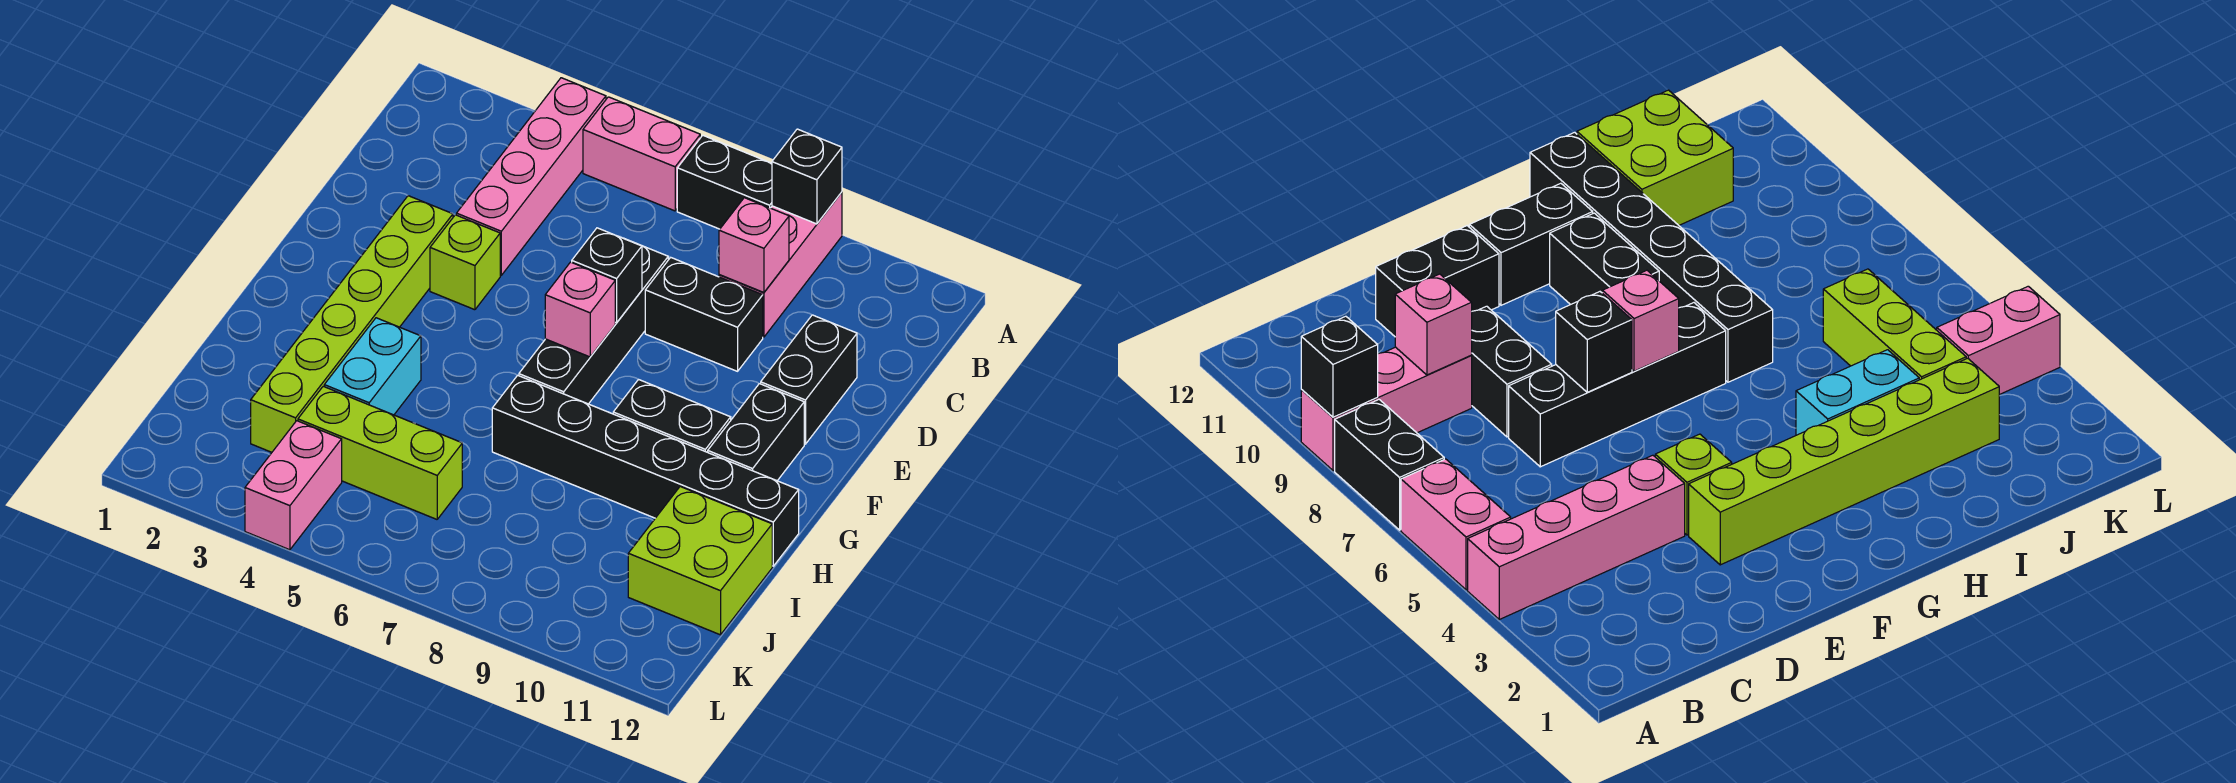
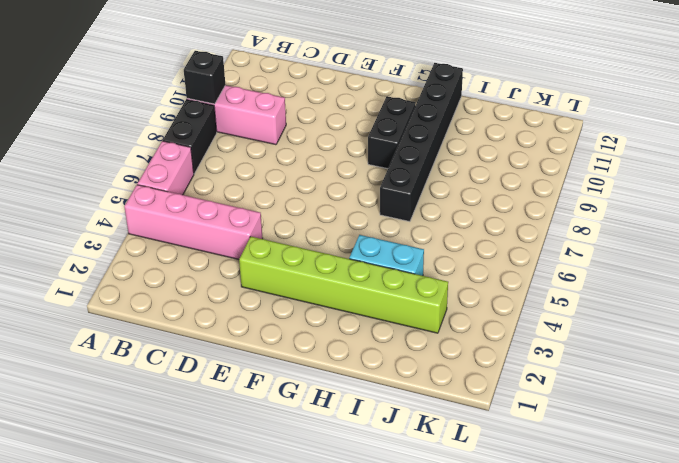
none -> black 1x4 brick [519,243,668,404]
none -> black 1x2 brick [645,257,763,371]
none -> black 1x2 brick [761,315,857,444]

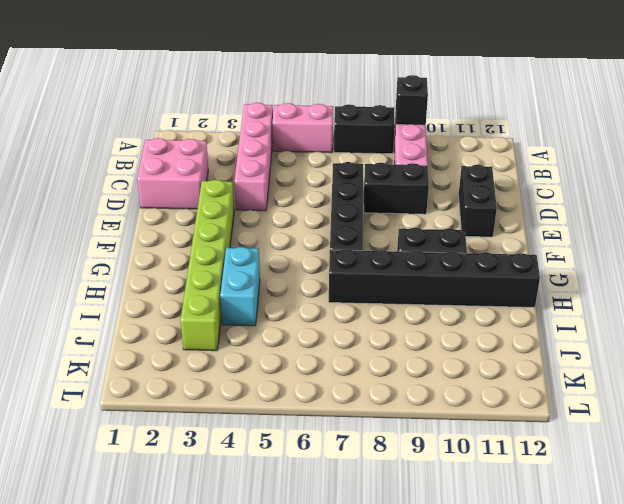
pink 2x2 brick [137,138,208,209] -> none
none -> lime 1x1 brick [430,215,500,310]
none -> black 1x2 brick [708,384,804,481]
none -> lime 2x2 brick [628,487,772,635]

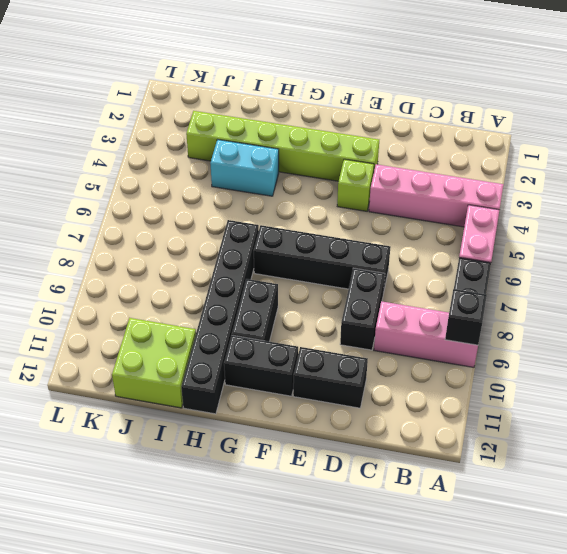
none -> lime 1x3 brick [298,386,462,519]
none -> pink 1x2 brick [245,421,342,550]
none -> pink 1x1 brick [719,198,789,292]

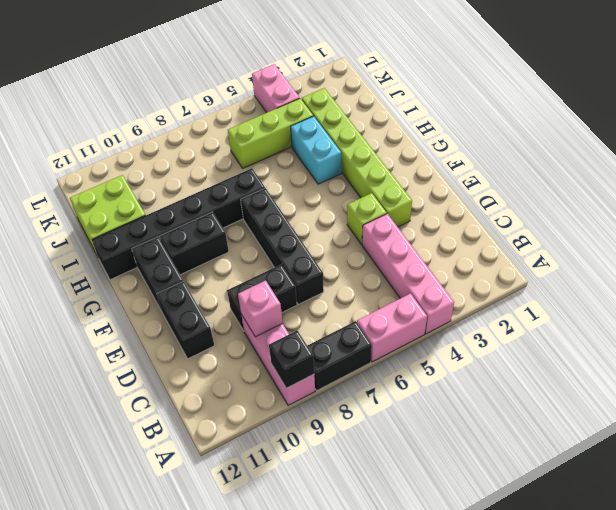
none -> black 1x1 brick [572,228,642,323]
none -> pink 1x1 brick [545,262,615,357]

